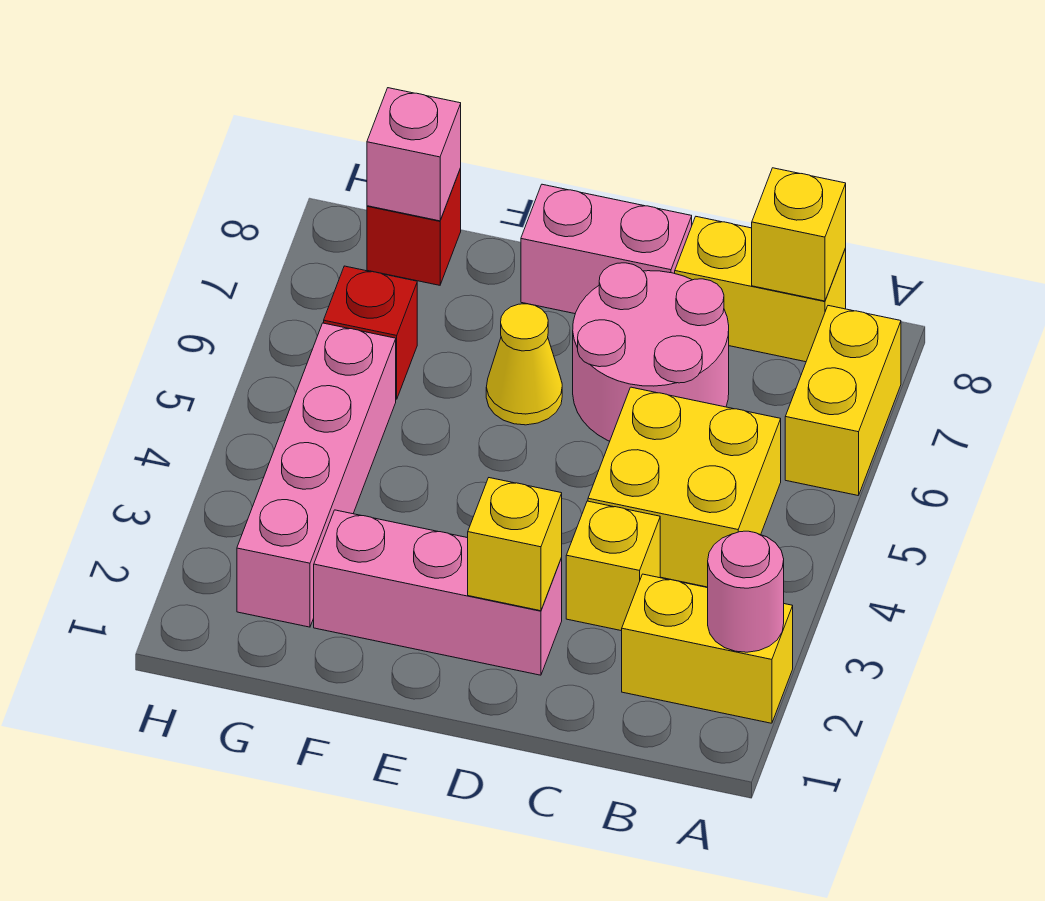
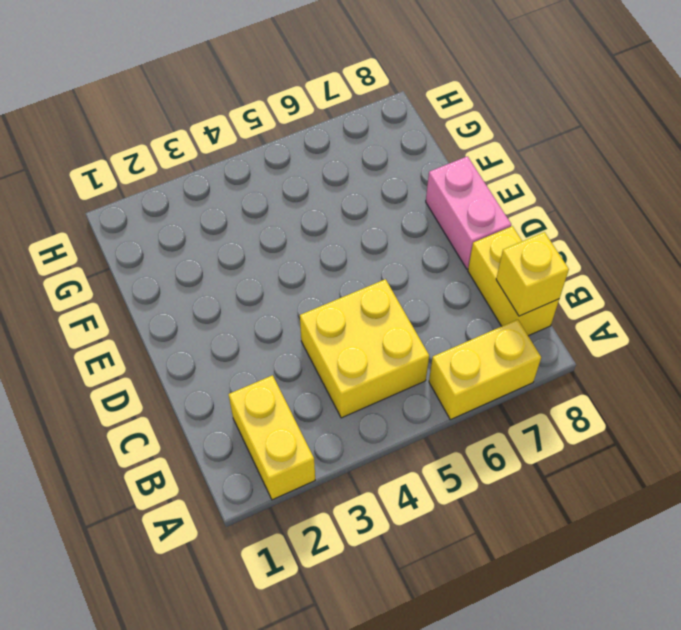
none -> yellow 1x1 brick [566,501,660,631]
none -> pink 2x2 round brick [573,263,729,441]
none -> pink 1x3 brick [314,510,562,675]

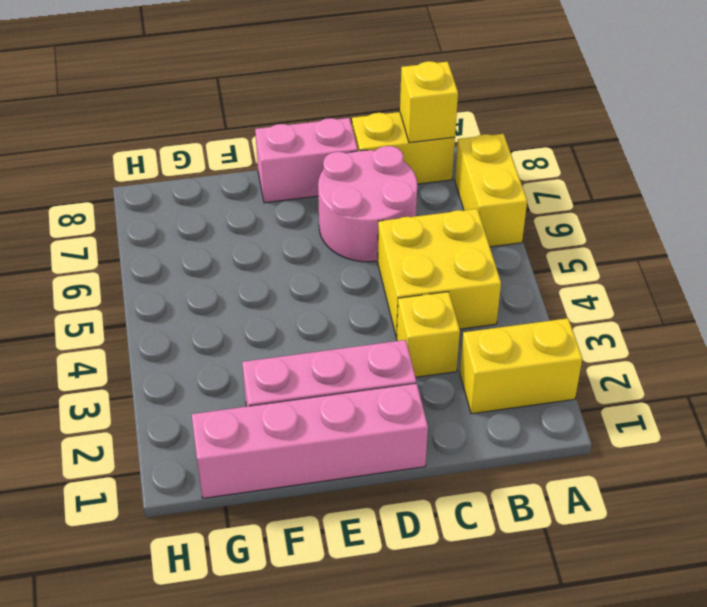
pink 1x4 brick [191,383,428,498] -> pink 1x4 brick turned to [237,323,396,627]
none -> yellow 1x1 cone [486,304,562,425]
none -> red 1x1 brick [324,266,417,399]
none -> red 1x1 brick [367,169,461,285]

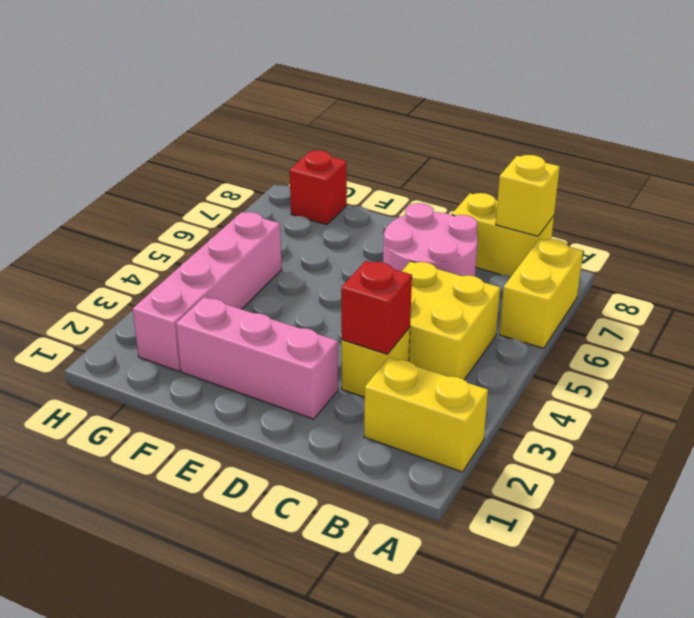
red 1x1 brick [341,261,412,354] -> red 1x1 brick moved to [324,266,417,399]
none -> pink 1x2 brick [521,184,692,314]
none -> yellow 1x1 cone [486,304,562,425]
none -> pink 1x1 round brick [708,531,784,652]

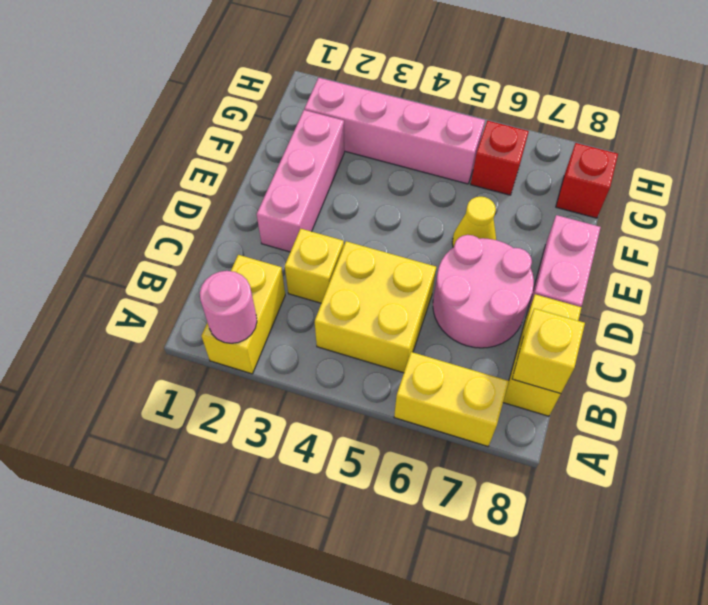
none -> yellow 1x1 brick [468,478,562,611]
none -> pink 1x1 brick [367,88,461,221]

